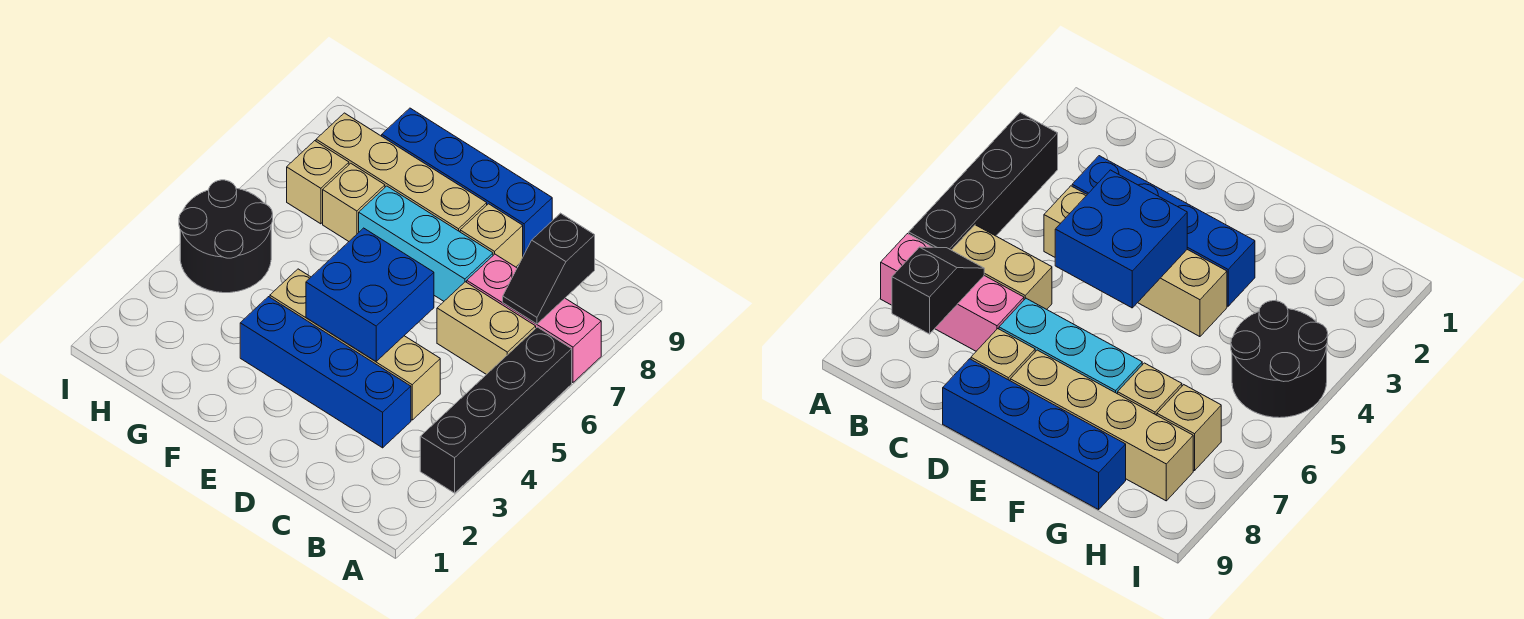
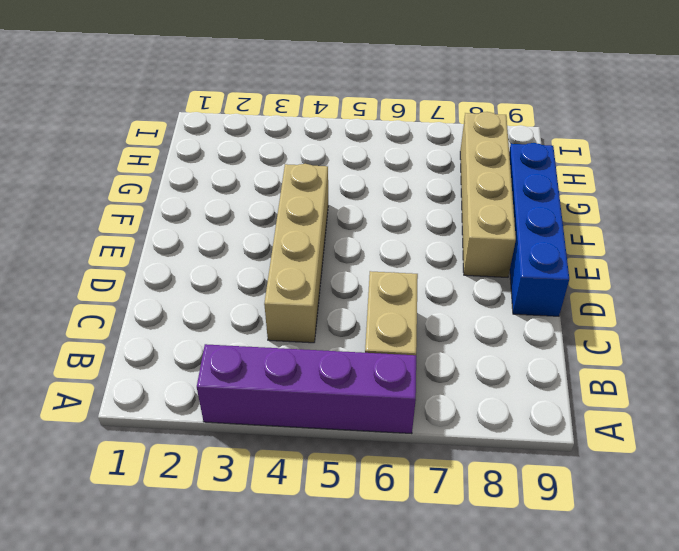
purple 1x4 brick [197,344,416,434] -> black 1x4 brick [420,327,572,493]
none -> pink 1x3 brick [467,254,601,382]
none -> blue 1x4 brick [240,297,411,448]
none -> cyan 1x3 brick [359,186,493,301]

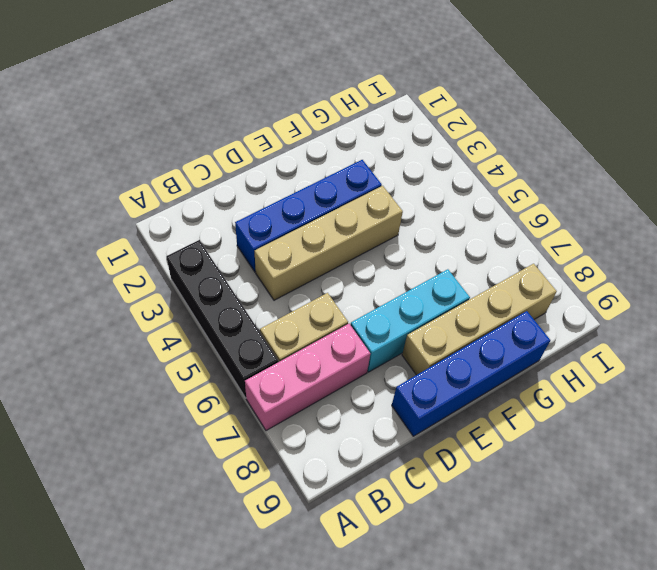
none -> tan 1x1 brick [460,204,523,267]
none -> tan 1x1 brick [323,163,385,241]
none -> black 2x2 round brick [179,180,273,293]

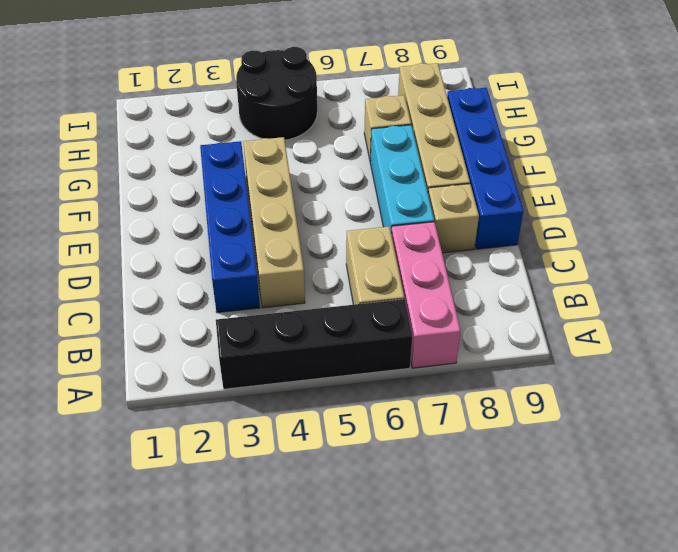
none -> tan 1x1 brick [287,141,349,224]
none -> black 1x2 slope [503,213,595,324]
none -> blue 2x2 brick [306,228,434,361]

